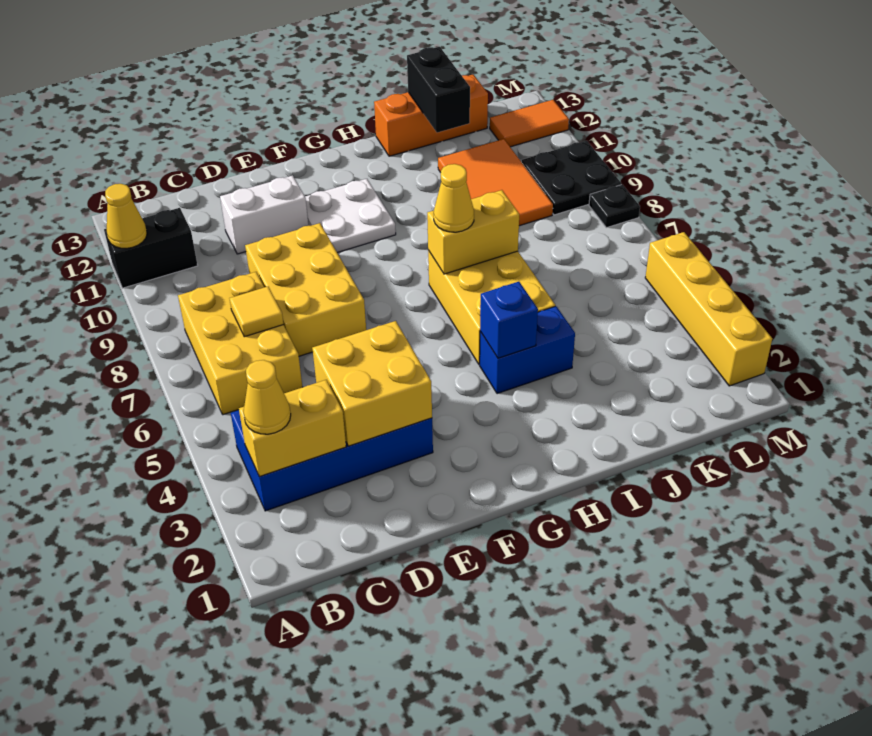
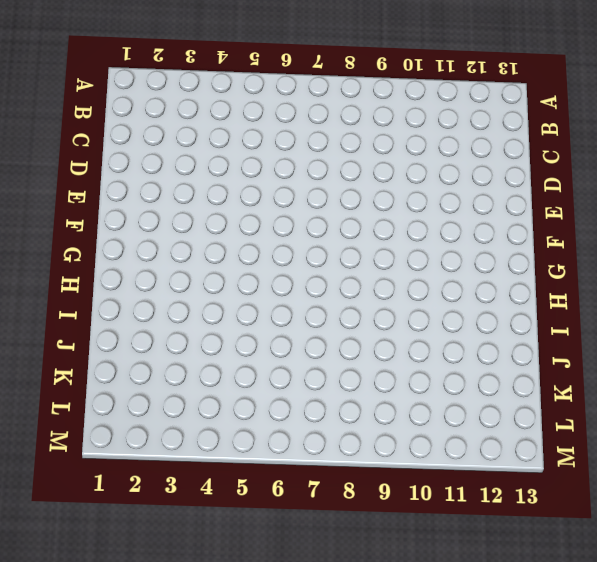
none -> black 1x2 brick [104,208,198,288]
none -> blue 2x4 brick [231,410,433,511]
none -> yellow 2x3 brick [178,272,302,415]

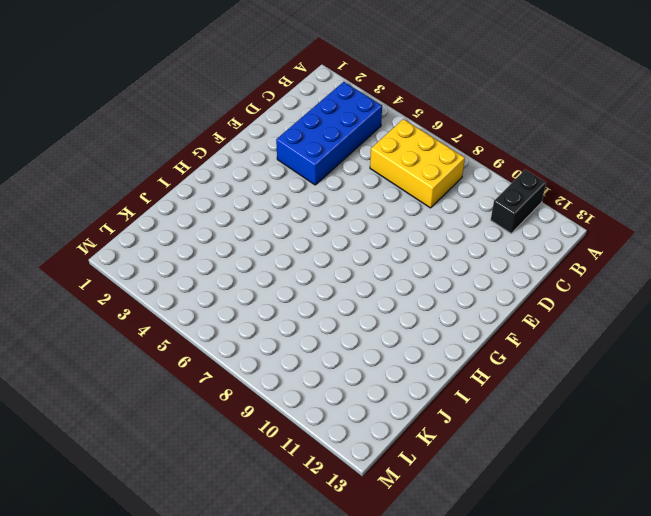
none -> yellow 2x3 brick [245,223,366,356]
none -> white 1x2 brick [220,175,309,254]
none -> white 2x2 plate [305,179,396,253]

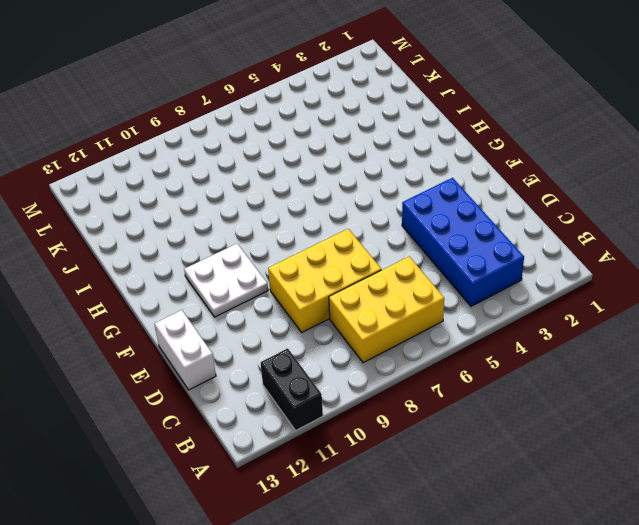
white 1x2 brick [155,310,216,390] -> white 1x2 brick moved to [220,175,309,254]
none -> blue 1x2 brick [480,306,575,394]
none -> yellow 2x3 brick [428,250,555,364]
none -> orange 1x3 brick [374,75,488,156]

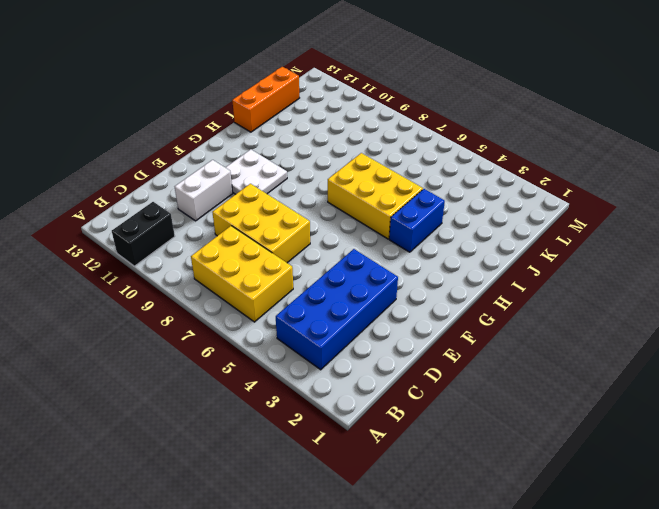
none -> orange 2x3 tile [438,139,553,226]
none -> black 2x2 plate [522,141,621,215]
none -> orange 1x2 tile [490,100,569,147]

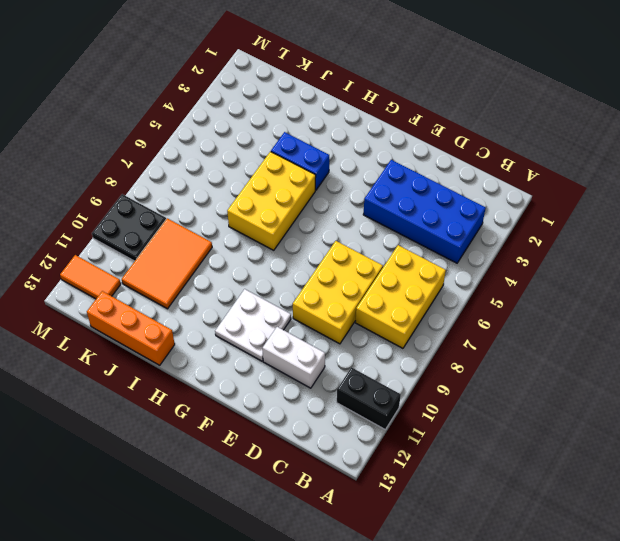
none -> yellow 1x4 brick [645,232,772,386]
none -> black 1x1 plate [589,185,640,228]
none -> yellow 1x1 cone [105,184,147,248]

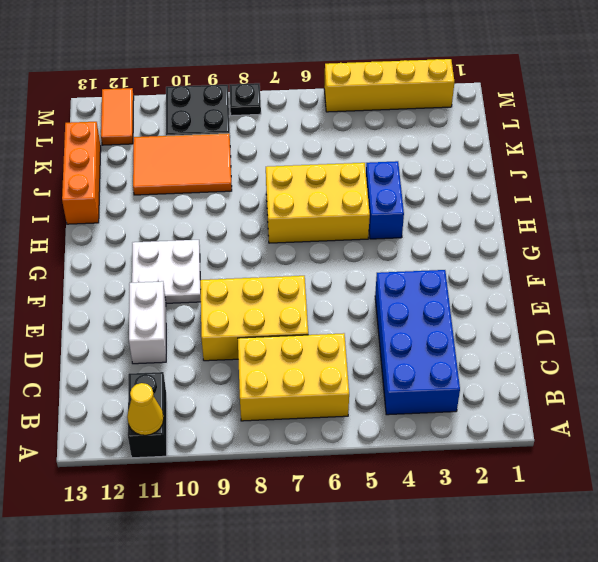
none -> yellow 1x2 brick [239,380,346,477]
none -> yellow 1x1 tile [229,286,284,337]
none -> yellow 2x2 brick [312,321,432,446]

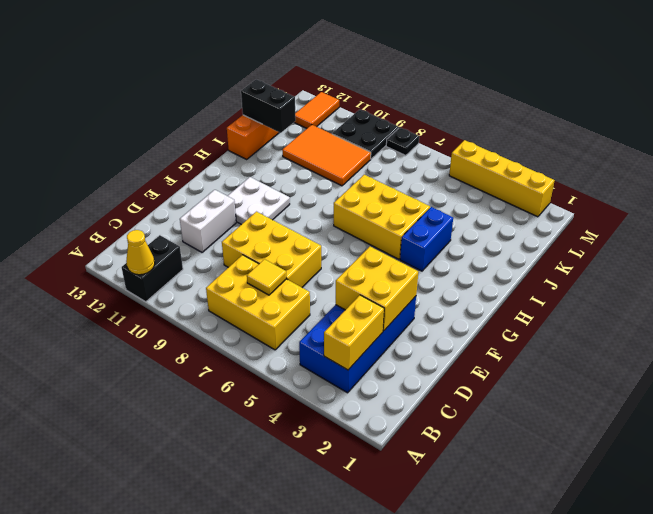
none -> blue 1x1 brick [480,282,538,358]
none -> yellow 1x2 brick [427,190,519,274]
none -> yellow 1x1 cone [244,360,291,434]

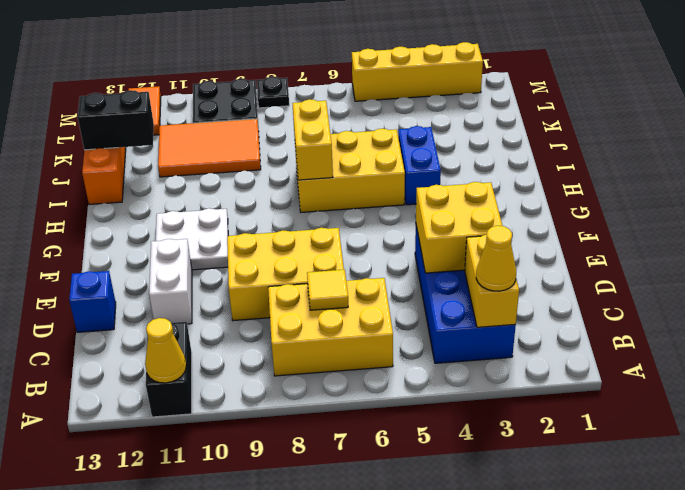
blue 1x1 brick [69,271,116,332] -> blue 1x1 brick moved to [480,282,538,358]
none -> yellow 1x1 cone [434,164,474,232]

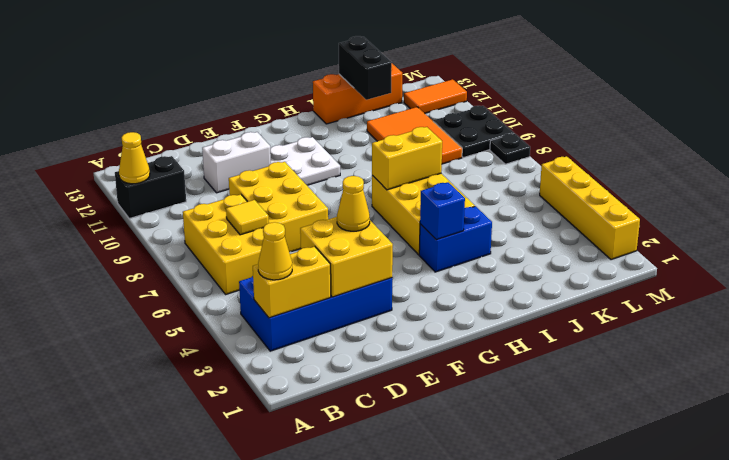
yellow 1x1 cone [337,176,370,231] -> yellow 1x1 cone moved to [434,164,474,232]

